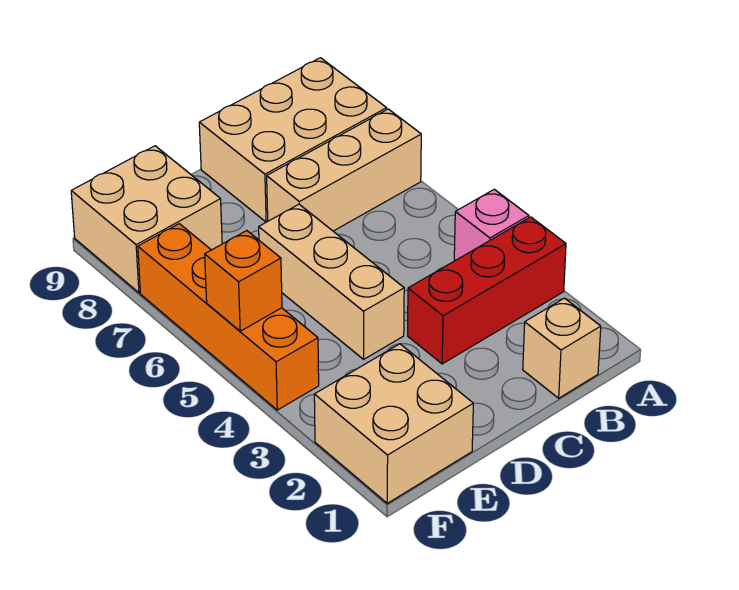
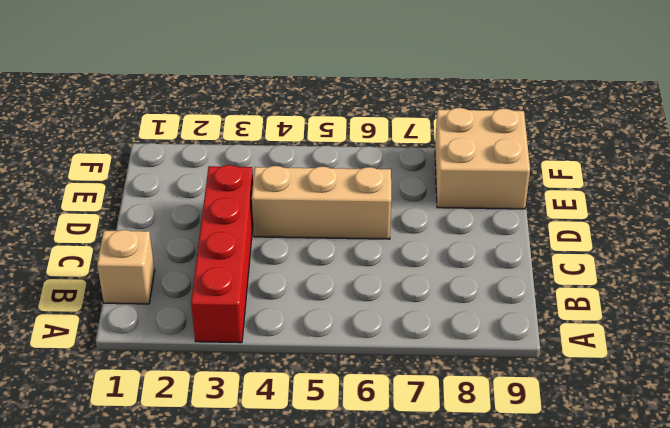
red 1x4 brick [191,165,253,343] -> red 1x3 brick [408,217,566,364]
none -> pink 1x1 brick [454,189,529,260]
none -> tan 1x3 brick [267,109,421,231]

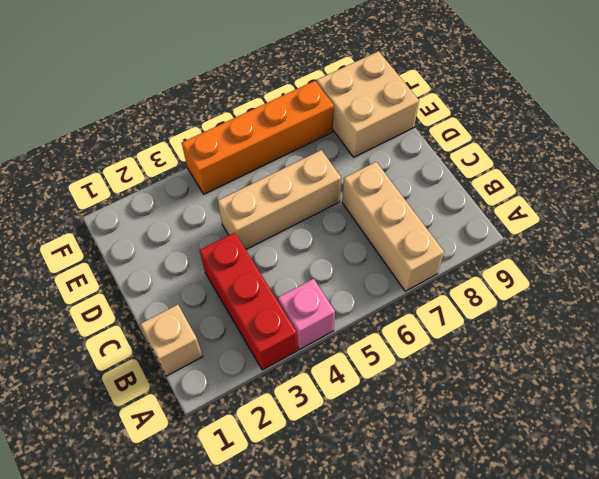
none -> tan 2x3 brick [199,58,387,222]
none -> tan 2x2 brick [314,344,473,503]

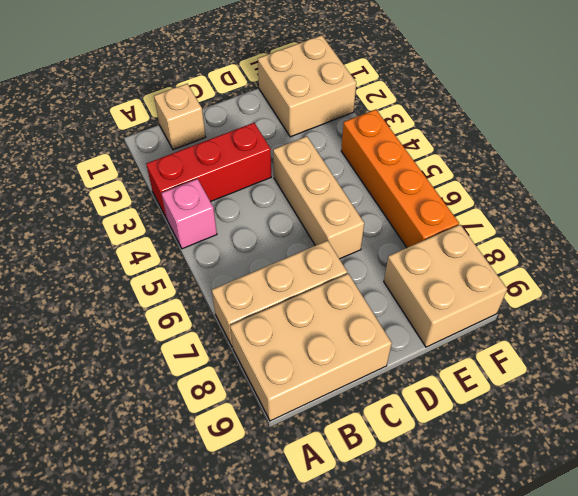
none -> orange 1x1 brick [205,231,282,331]

